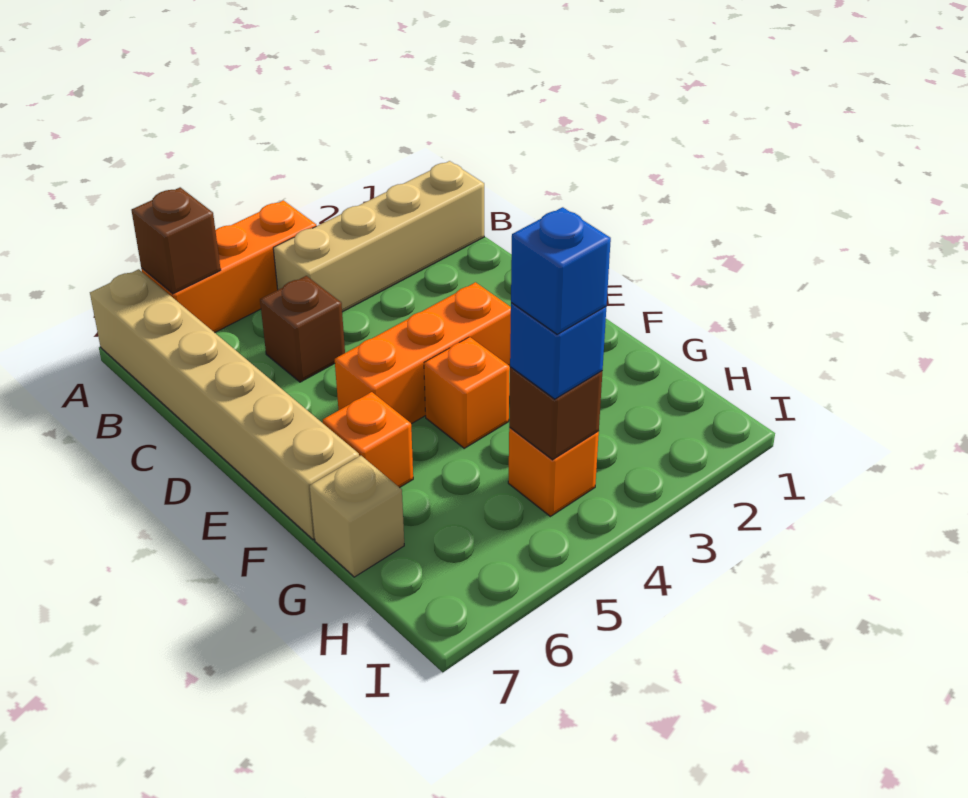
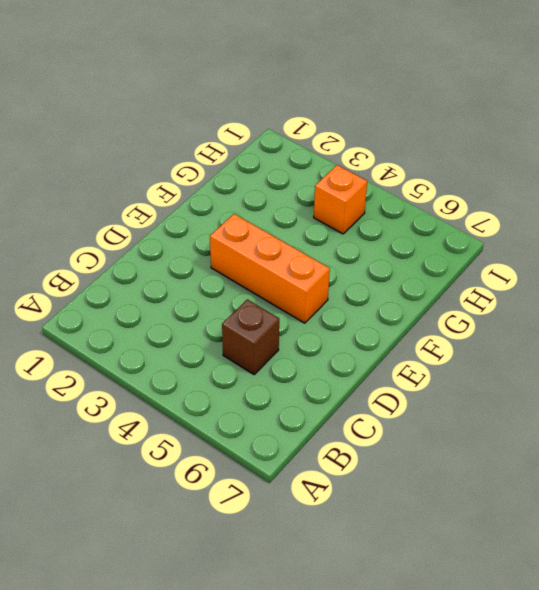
none -> orange 1x3 brick [141,200,316,333]
none -> tan 1x6 brick [90,269,359,540]
none -> tan 1x4 brick [273,161,484,312]

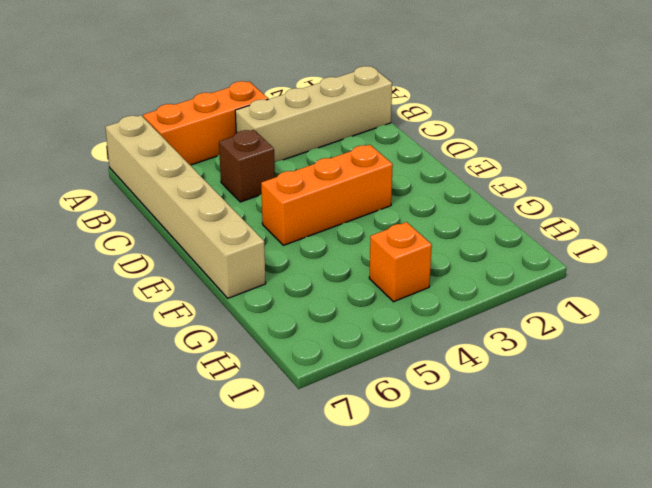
none -> orange 1x1 brick [424,337,510,448]
none -> orange 1x1 brick [323,392,413,488]
none -> tan 1x1 brick [310,456,404,577]

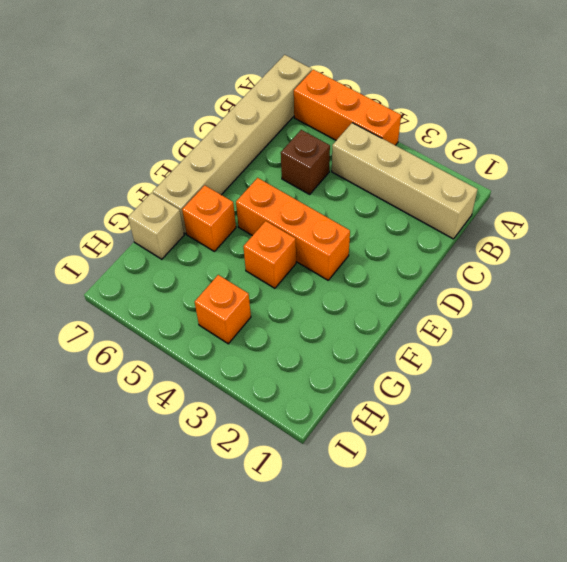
none -> brown 1x1 brick [131,187,221,294]
none -> brown 1x1 brick [509,367,602,460]
none -> blue 1x1 brick [510,303,606,399]

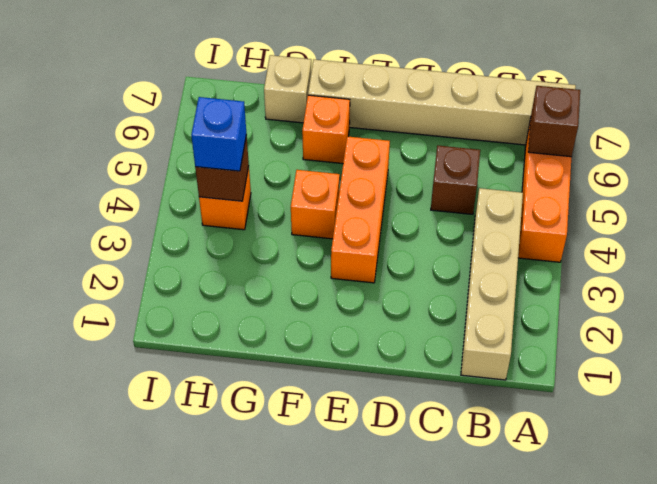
none -> blue 1x1 brick [511,207,611,334]

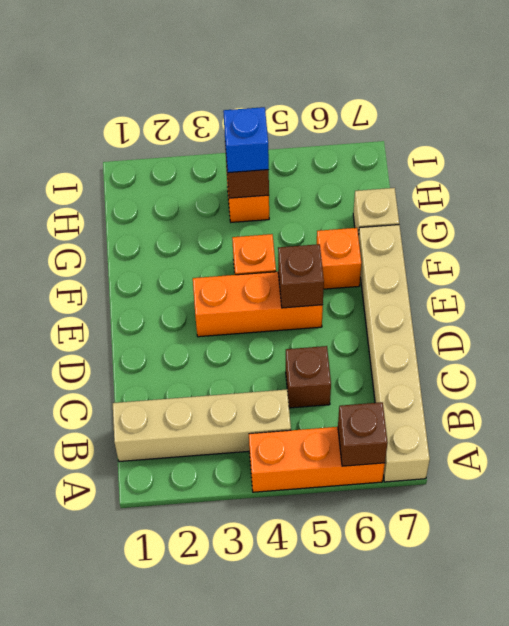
brown 1x1 brick [278,244,324,308] -> none
none -> blue 1x1 brick [511,207,611,334]

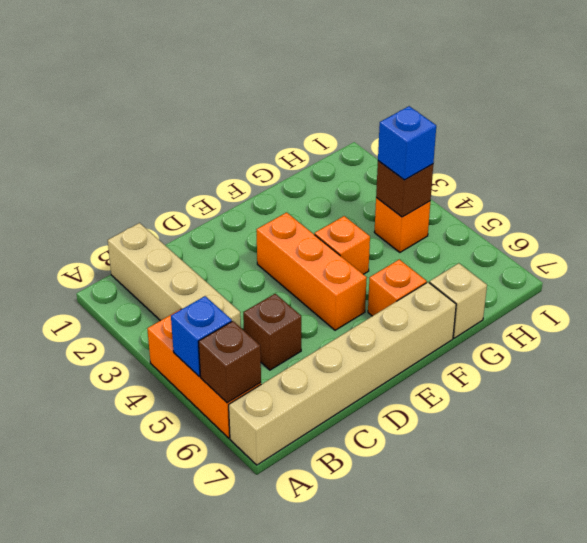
blue 1x1 brick [171,296,232,376] -> blue 1x1 brick moved to [511,207,611,334]

